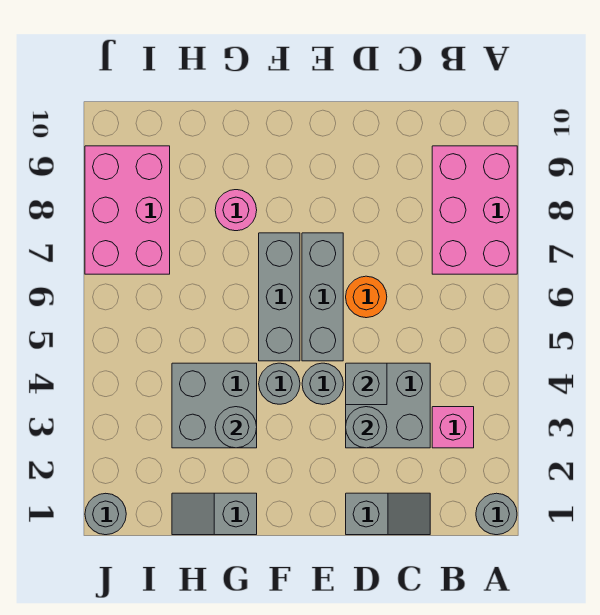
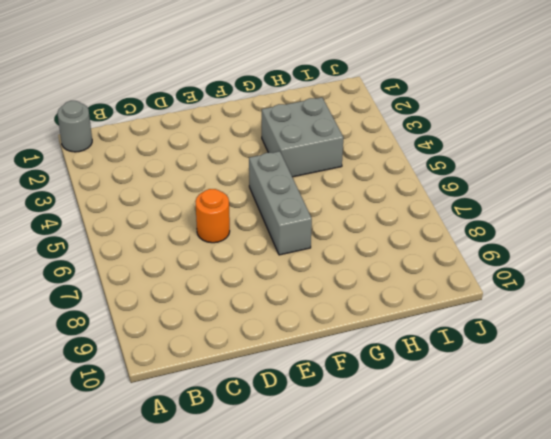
none -> pink 2x3 brick [432,146,517,274]
none -> pink 1x1 brick [432,407,474,448]
none -> grey 1x2 slope [346,493,430,535]

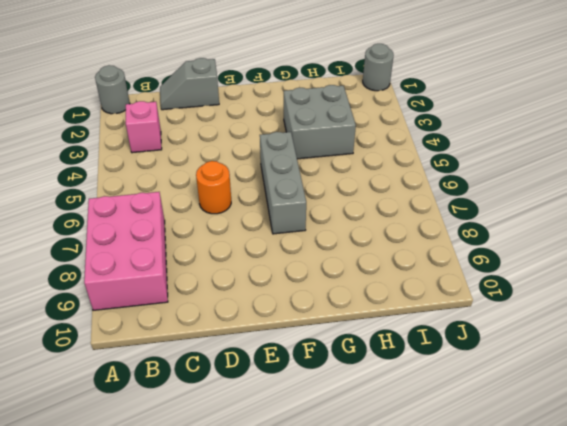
none -> grey 2x2 brick [346,363,430,448]
none -> grey 1x1 round brick [302,363,343,404]
none -> grey 1x3 brick [302,233,343,361]

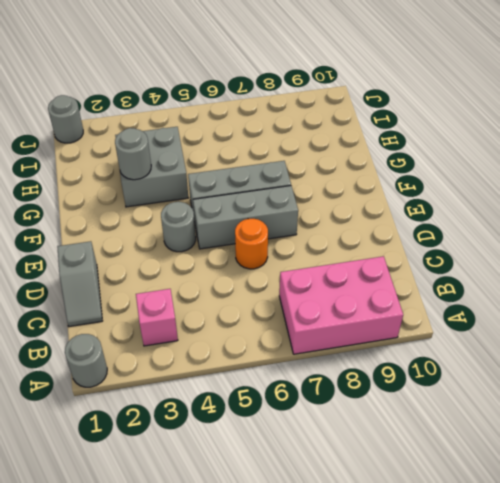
none -> grey 2x2 brick [346,363,430,448]
none -> grey 1x1 round brick [259,363,300,404]
none -> grey 1x2 slope [172,493,257,535]

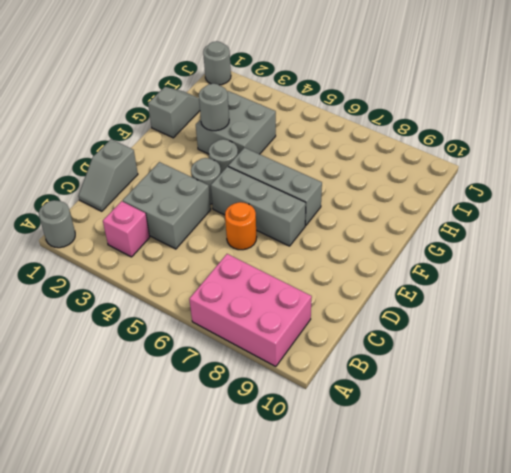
none -> pink 1x1 round brick [215,190,257,231]
none -> pink 2x3 brick [85,146,170,274]
none -> grey 1x1 round brick [346,407,387,448]

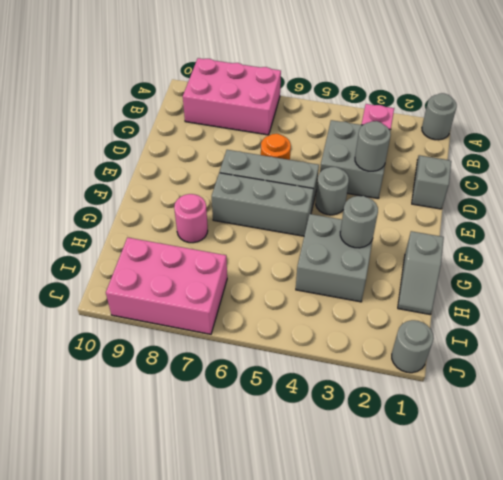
none -> grey 1x1 round brick [259,363,300,404]
none -> grey 1x1 brick [346,363,387,405]

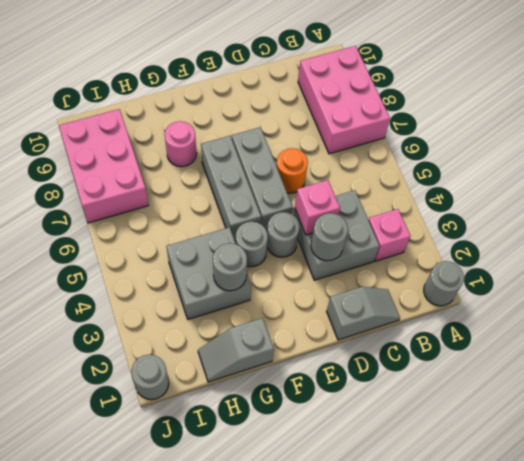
pink 1x1 brick [295,180,340,235] -> grey 1x1 brick [346,363,387,405]

